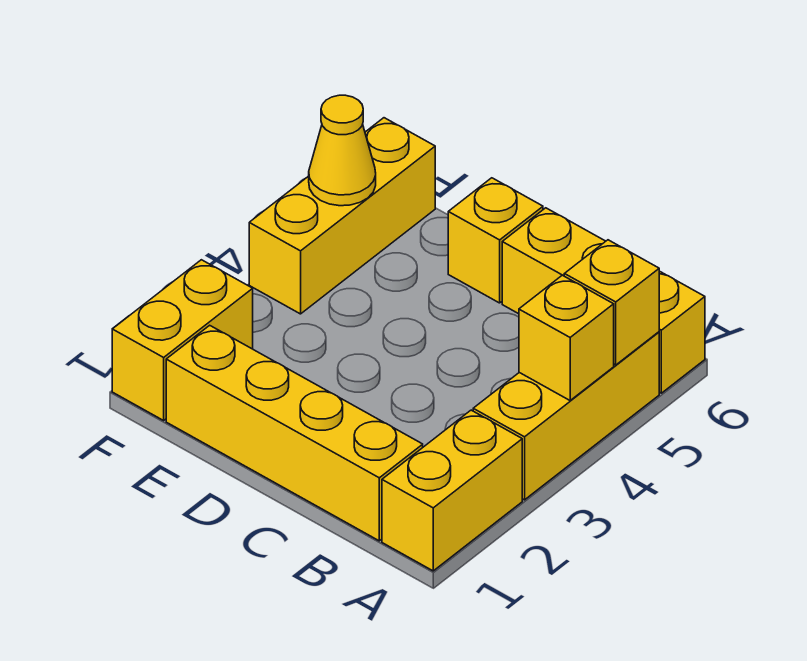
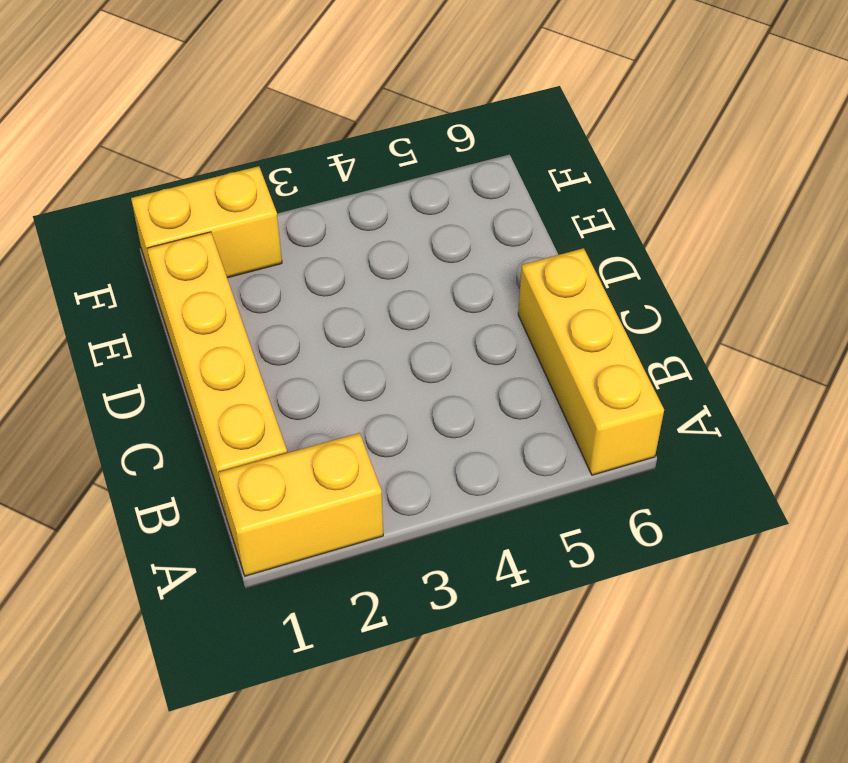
none -> yellow 1x3 brick [473,332,659,500]
none -> yellow 1x1 brick [448,178,543,303]

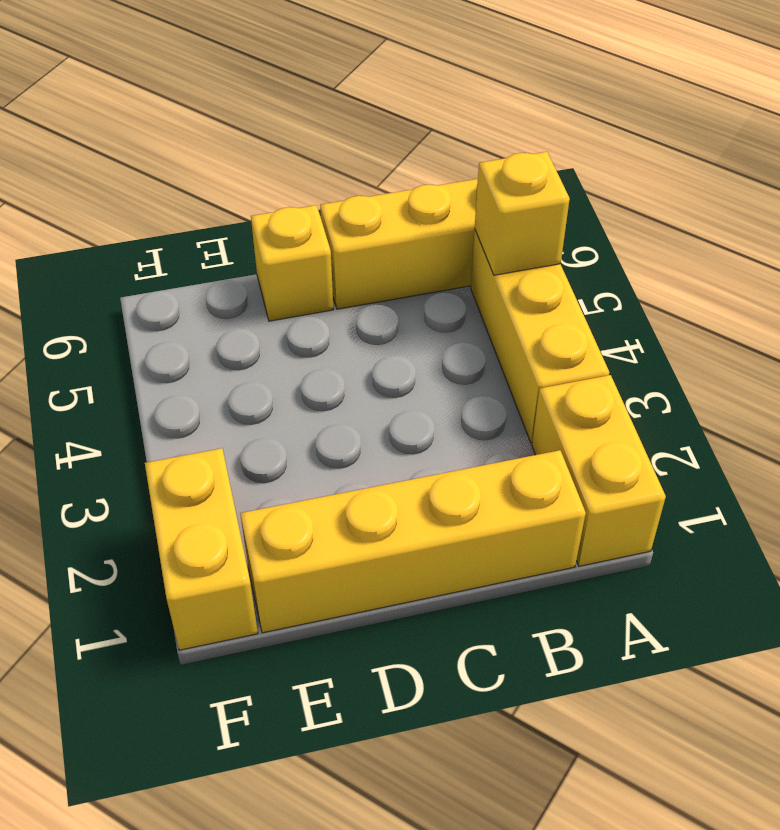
none -> yellow 1x3 brick [249,118,435,314]
none -> yellow 1x1 brick [519,275,614,400]

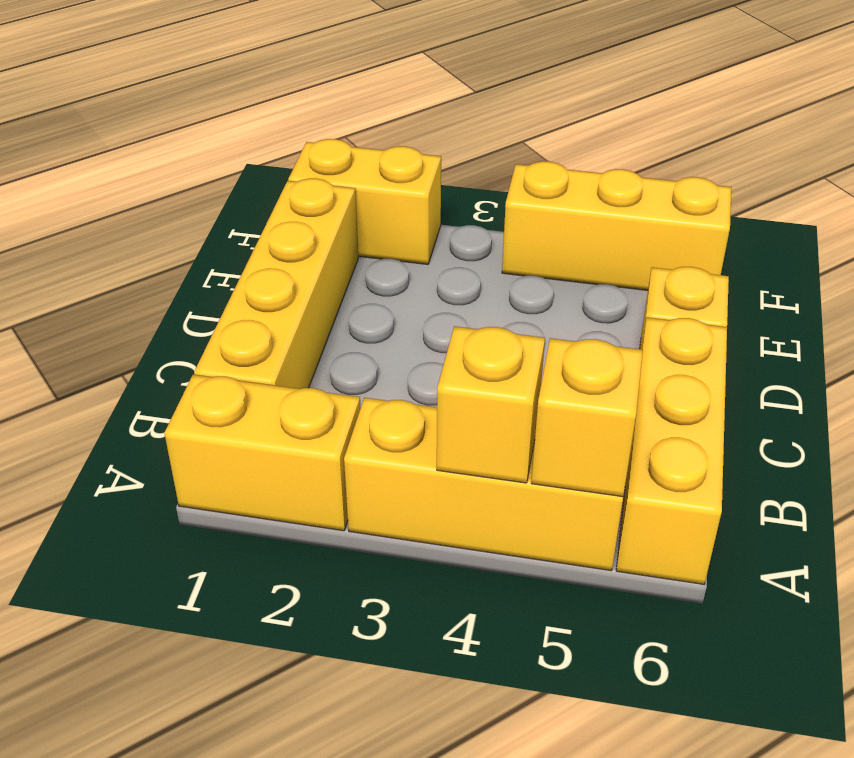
none -> yellow 1x1 cone [309,95,376,206]

